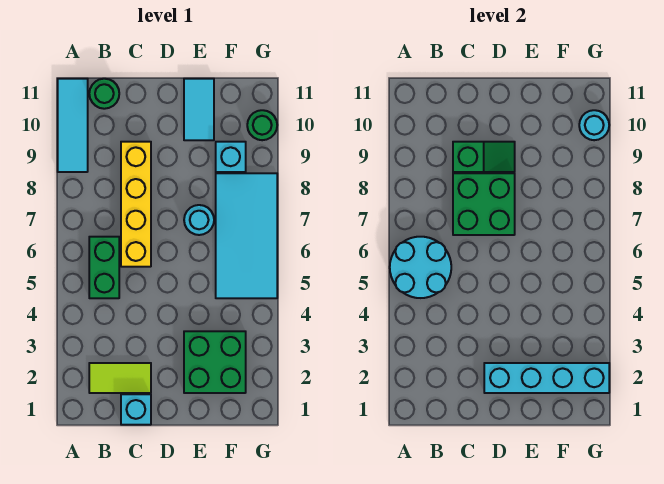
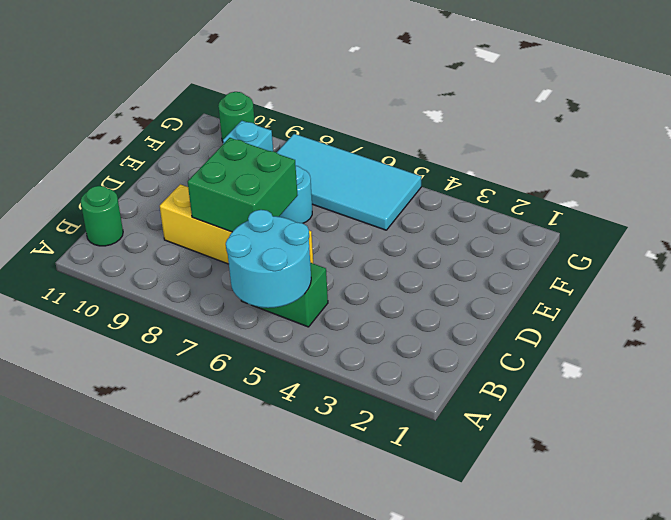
none -> cyan 1x3 tile [58,79,88,172]
none -> lime 1x2 tile [89,363,151,393]
none -> cyan 1x1 brick [121,394,151,425]

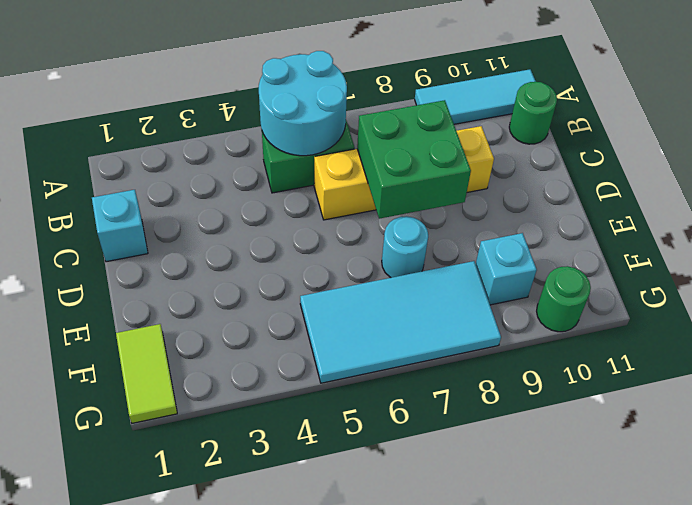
lime 1x2 tile [116,324,177,423] -> lime 1x2 tile moved to [89,363,151,393]
none -> green 2x2 brick [184,331,246,393]
none -> cyan 1x2 tile [184,79,214,140]
none -> green 1x2 slope [453,142,515,172]

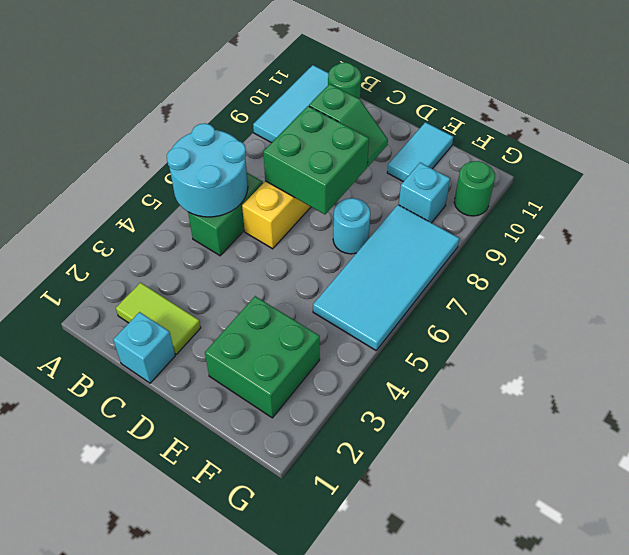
none -> cyan 1x4 brick [484,363,609,393]
none -> cyan 1x1 round brick [579,110,609,140]

